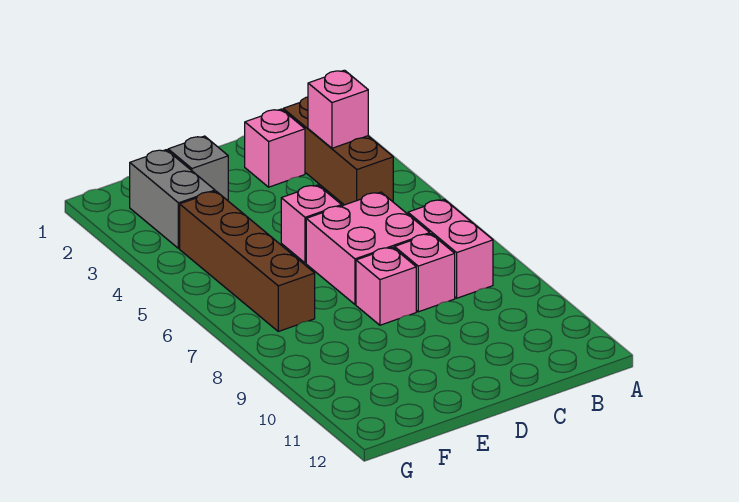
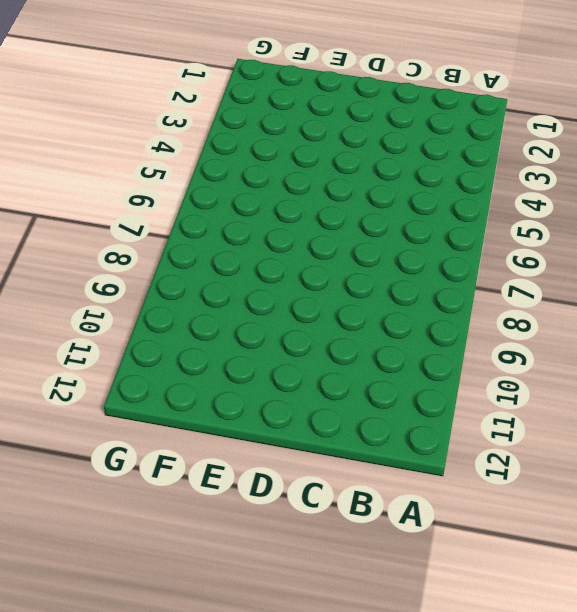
none -> brown 1x3 brick [283,97,393,205]
none -> pink 1x2 brick [408,199,493,298]

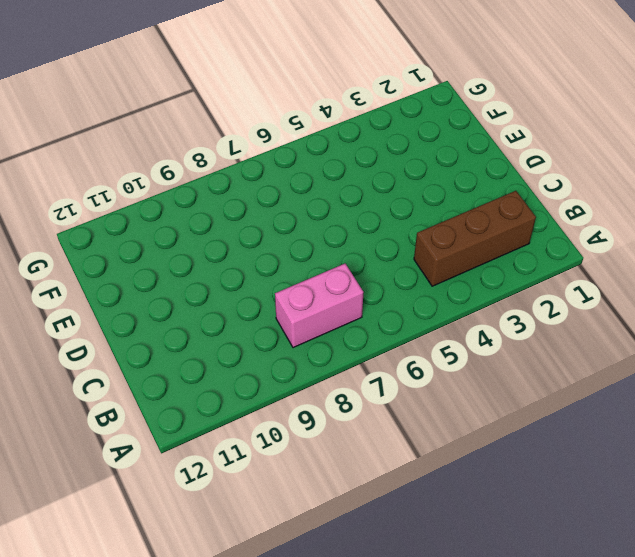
none -> pink 1x1 brick [245,109,305,187]
none -> pink 2x2 brick [306,192,430,304]

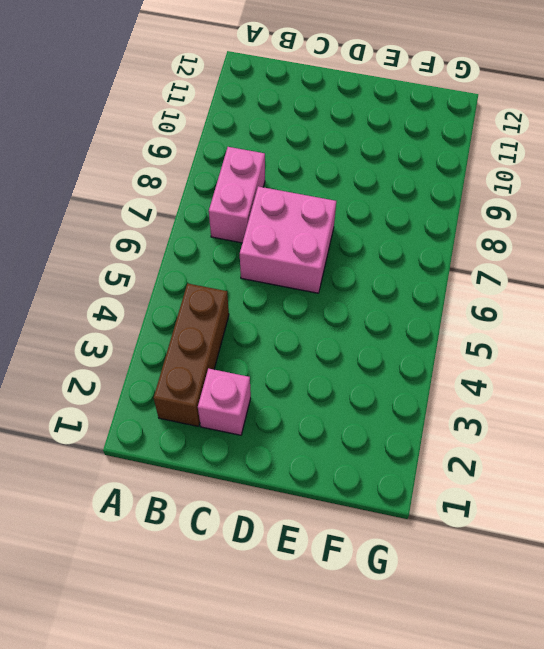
none -> pink 1x1 brick [394,234,455,312]
none -> pink 1x1 brick [281,185,342,263]

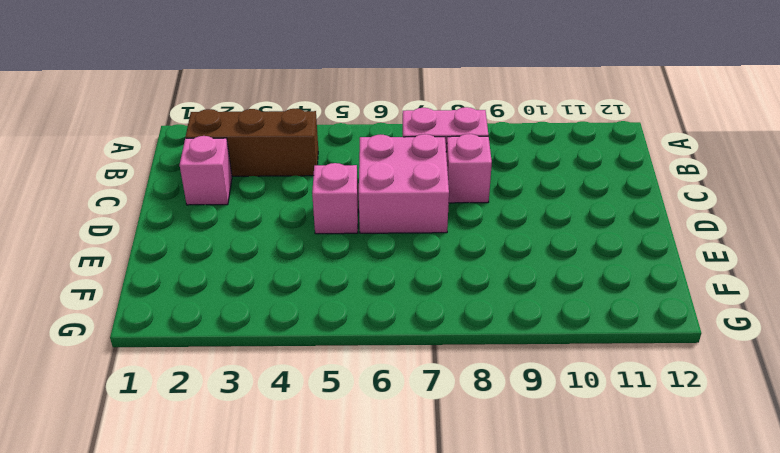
none -> pink 1x1 brick [356,247,416,325]
none -> grey 1x1 brick [168,136,228,201]

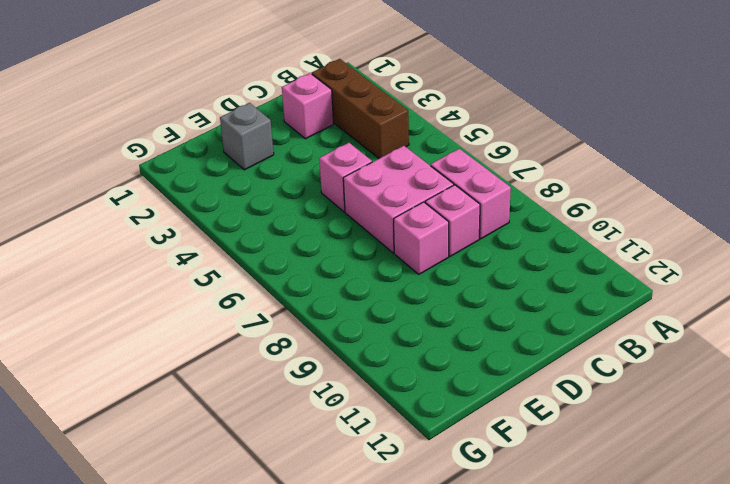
none -> grey 1x2 brick [130,150,215,248]
none -> brown 1x4 brick [180,191,315,331]

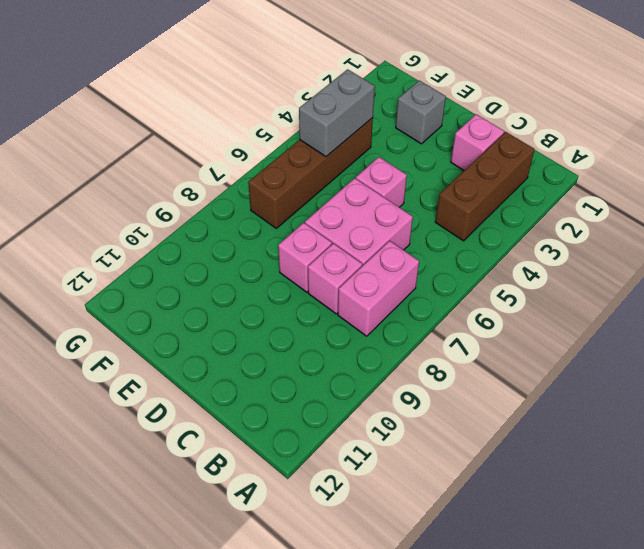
grey 1x2 brick [299,69,375,157] -> grey 1x2 brick moved to [130,150,215,248]
none -> pink 1x1 brick [308,70,368,148]

